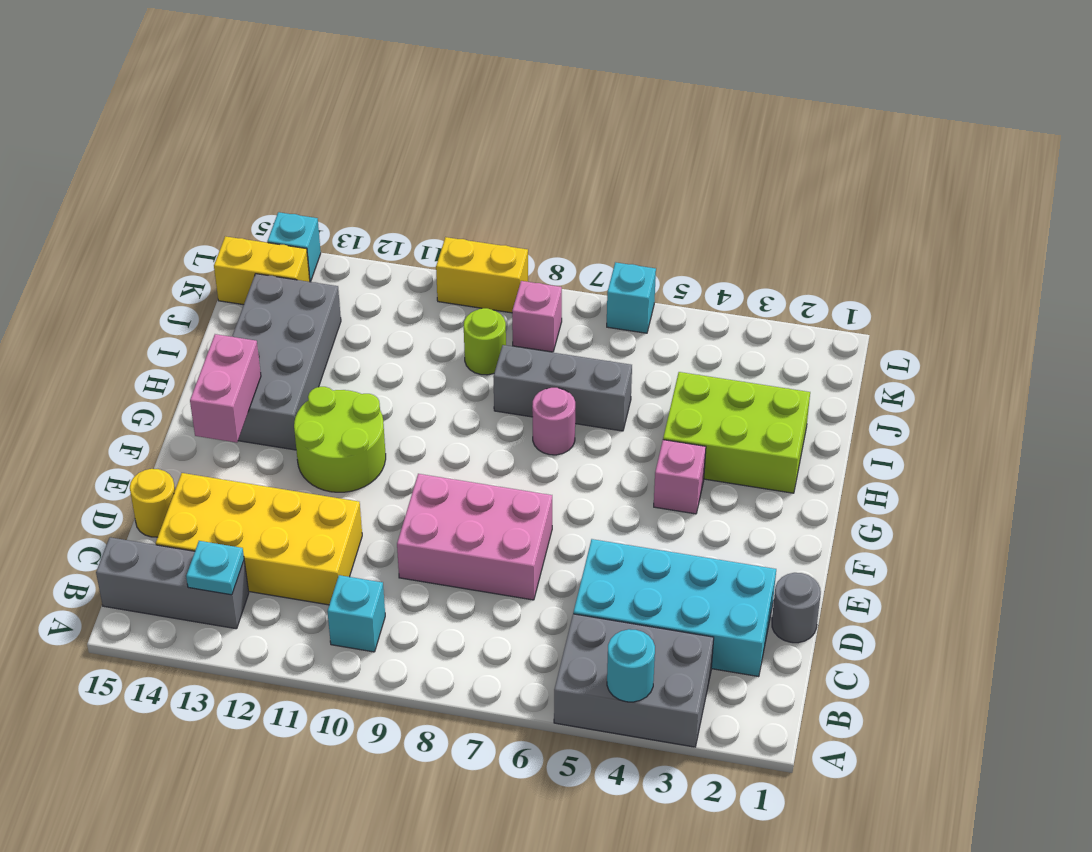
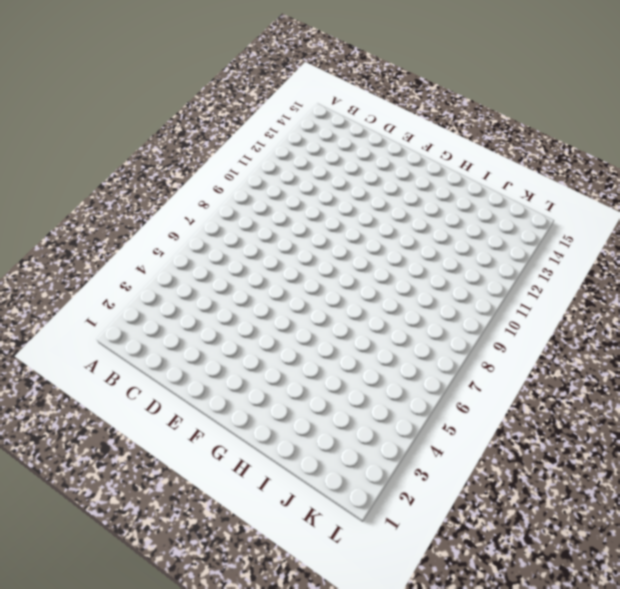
none -> grey 2x3 brick [554,614,714,747]
none -> cyan 1x1 brick [327,575,385,652]
none -> grey 1x3 brick [96,537,249,629]

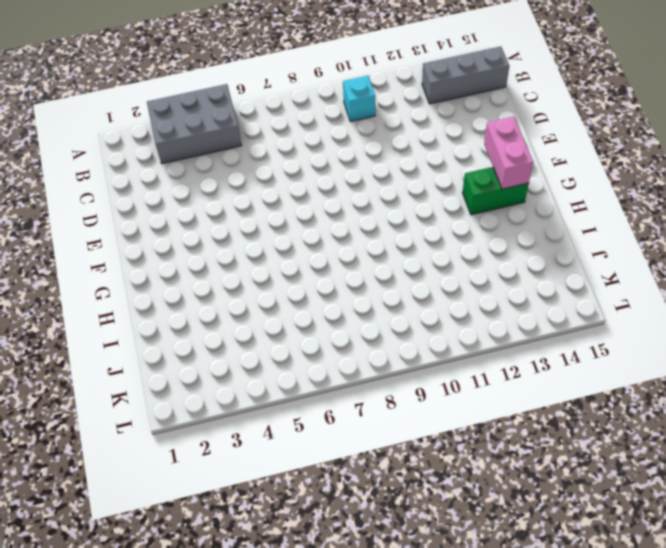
green 1x2 brick [462,167,529,215] -> grey 2x4 brick [232,274,341,450]
none -> cyan 2x4 brick [573,539,776,677]
none -> yellow 2x4 brick [156,473,362,605]
none -> grey 1x1 round brick [772,573,821,643]

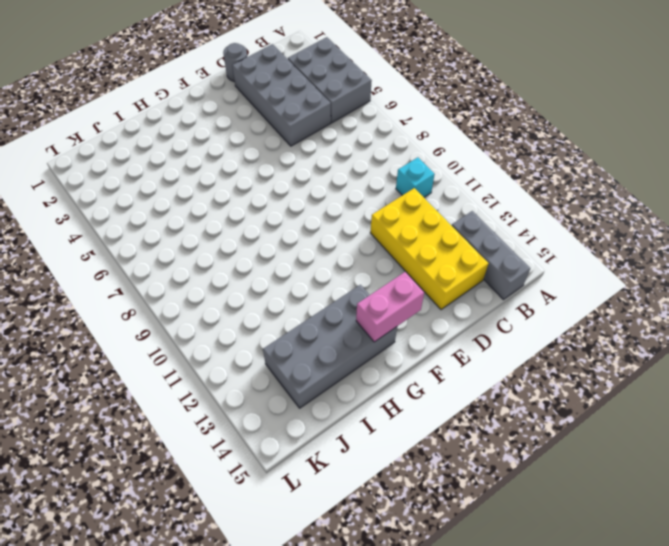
grey 2x4 brick [232,44,331,146] -> cyan 2x4 brick [573,539,776,677]
none -> pink 2x3 brick [397,474,552,600]
none -> yellow 1x1 round brick [130,469,175,537]
none -> lime 2x2 round brick [294,387,386,492]

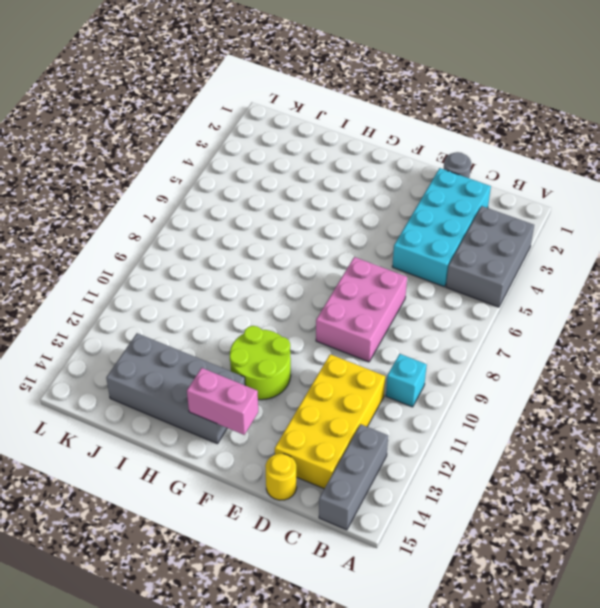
none -> pink 1x1 brick [654,440,706,514]
none -> lime 2x3 brick [663,372,810,493]
none -> pink 1x1 round brick [532,388,575,455]

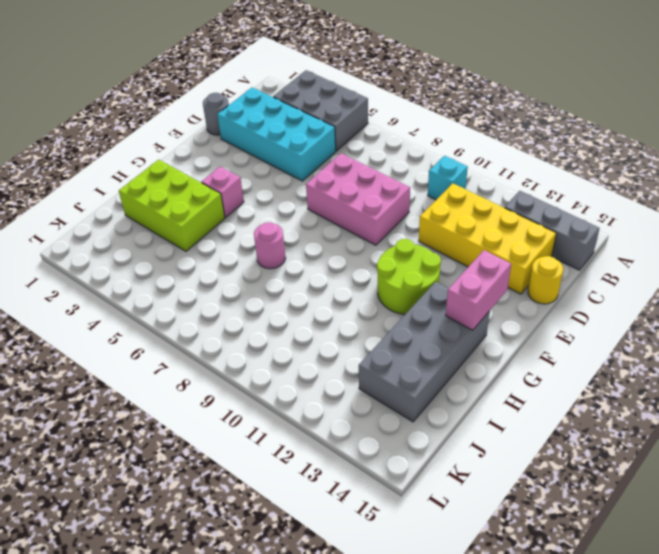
none -> grey 1x3 brick [493,345,632,431]
none -> lime 1x1 round brick [464,308,506,375]
none -> pink 1x1 brick [512,281,562,352]

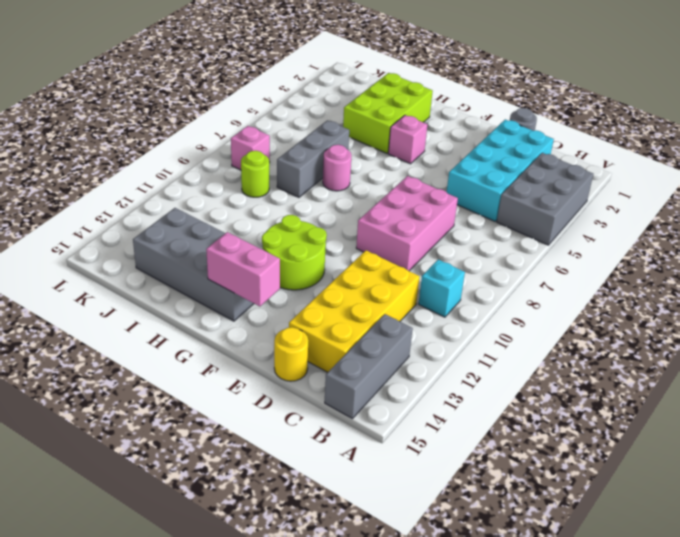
none -> yellow 1x2 brick [214,236,310,305]
none -> cyan 1x1 brick [607,262,656,333]
none -> yellow 1x2 brick [436,237,528,313]

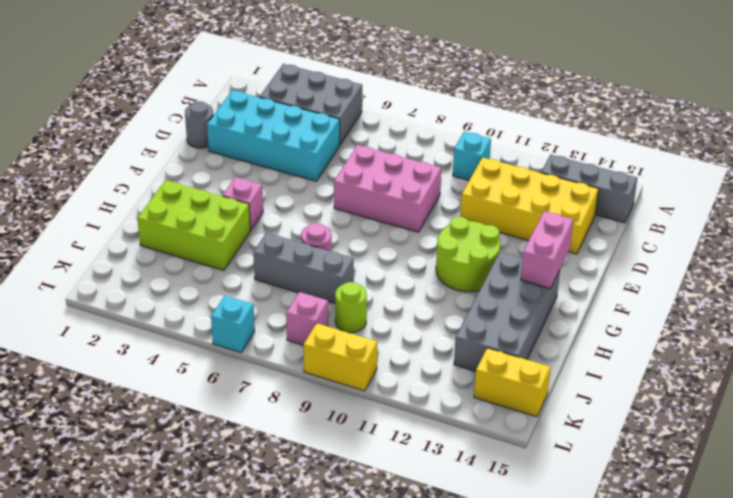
none -> yellow 1x1 round brick [130,469,175,537]
none -> cyan 1x1 brick [267,212,321,282]
none -> cyan 1x1 round brick [607,629,655,702]

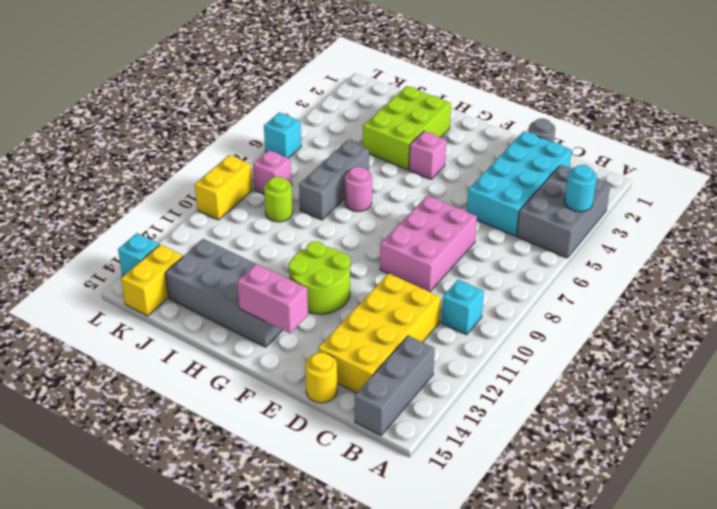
none -> cyan 1x1 plate [186,541,244,595]

